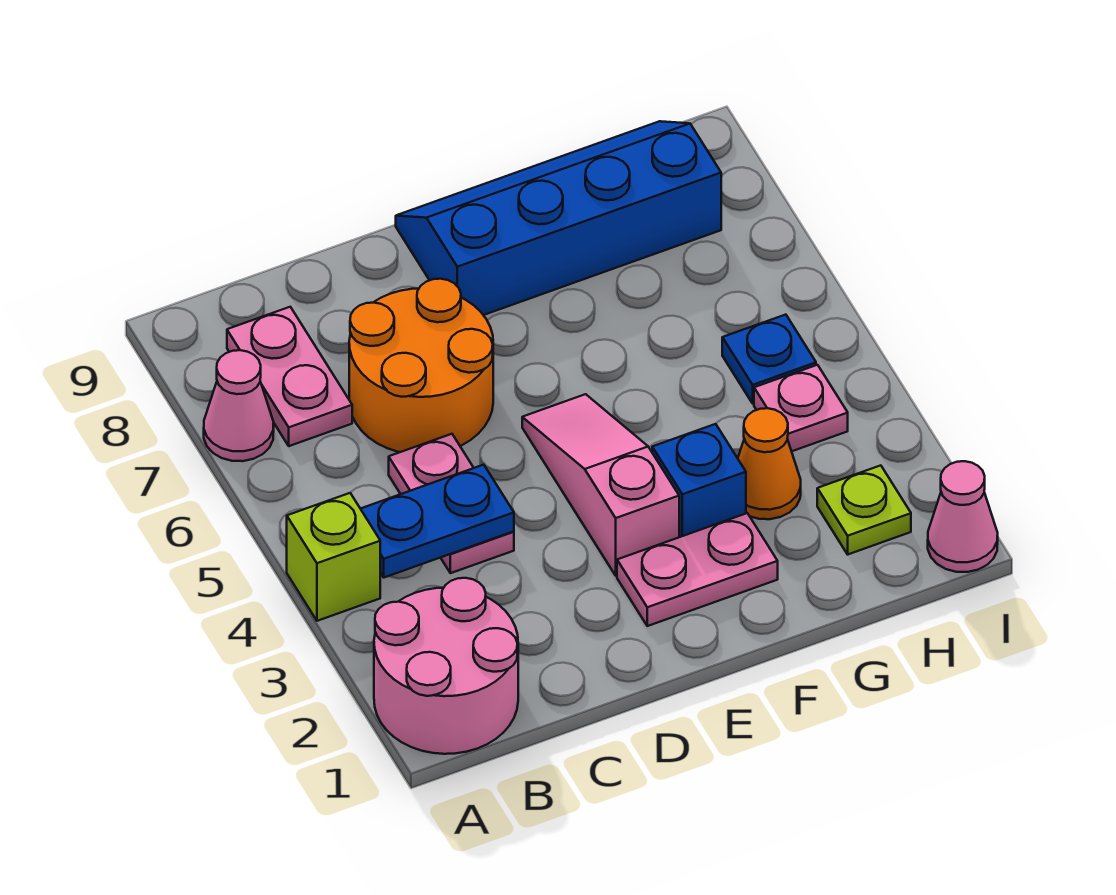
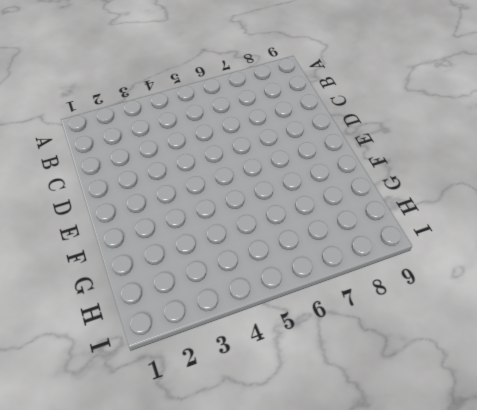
none -> pink 2x2 round brick [374,578,518,754]
none -> lime 1x1 brick [287,493,380,621]
none -> pink 1x1 cone [204,350,274,461]

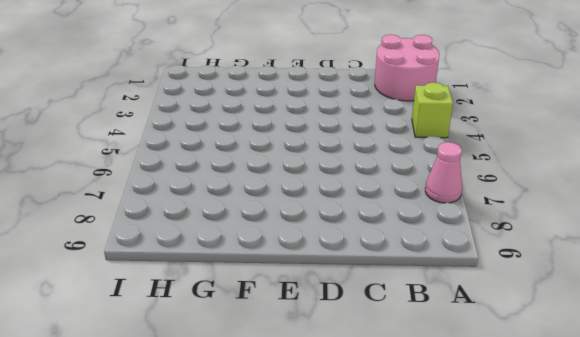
none -> pink 1x2 plate [227,307,352,446]
none -> pink 1x2 plate [389,434,514,573]
none -> orange 2x2 round brick [349,279,493,452]

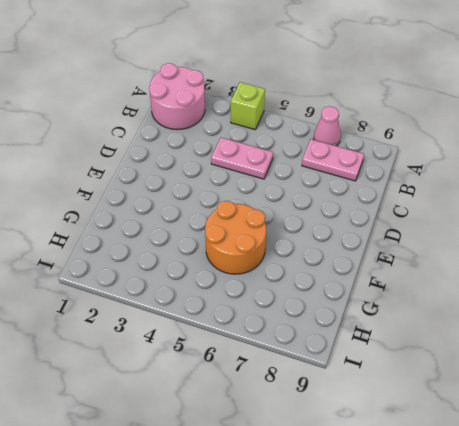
orange 2x2 round brick [205,201,266,274] -> orange 2x2 round brick moved to [349,279,493,452]
none -> pink 1x2 plate [617,513,778,626]
none -> pink 1x3 slope [522,394,679,576]
none -> blue 2x4 slope [396,121,721,315]

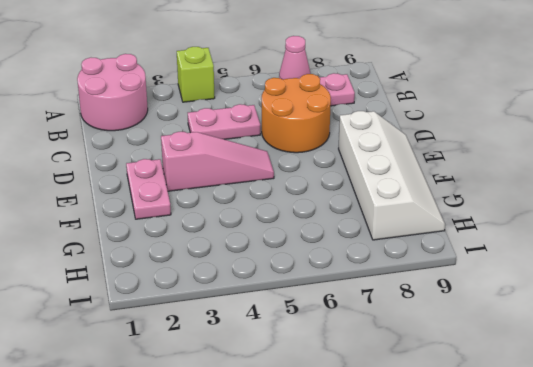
white 2x4 slope [339,111,445,240] -> blue 2x4 slope [396,121,721,315]
none -> blue 1x1 brick [652,424,746,537]
none -> orange 1x1 cone [738,408,801,519]
none -> lime 1x1 plate [817,465,911,554]

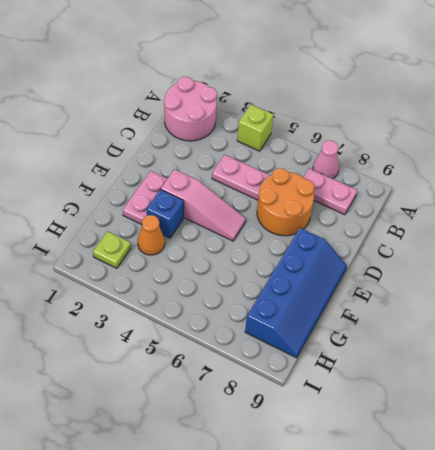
none -> pink 1x1 plate [754,365,848,451]
none -> blue 1x1 plate [722,315,816,404]
none -> pink 1x1 cone [928,461,998,572]

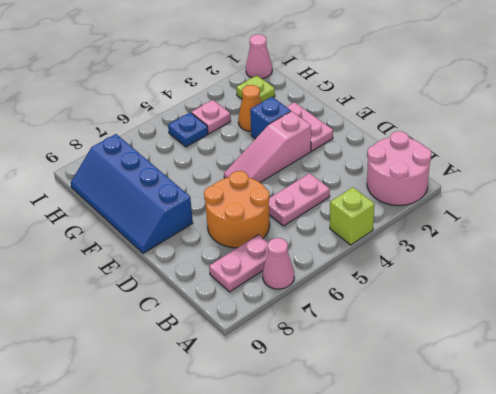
none -> blue 1x2 plate [361,465,514,578]

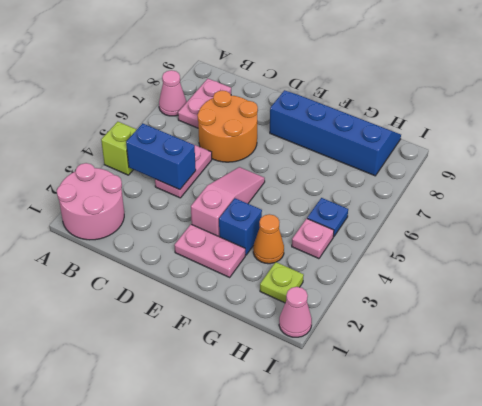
blue 1x2 brick [126,123,196,190] -> blue 1x2 plate [361,465,514,578]

